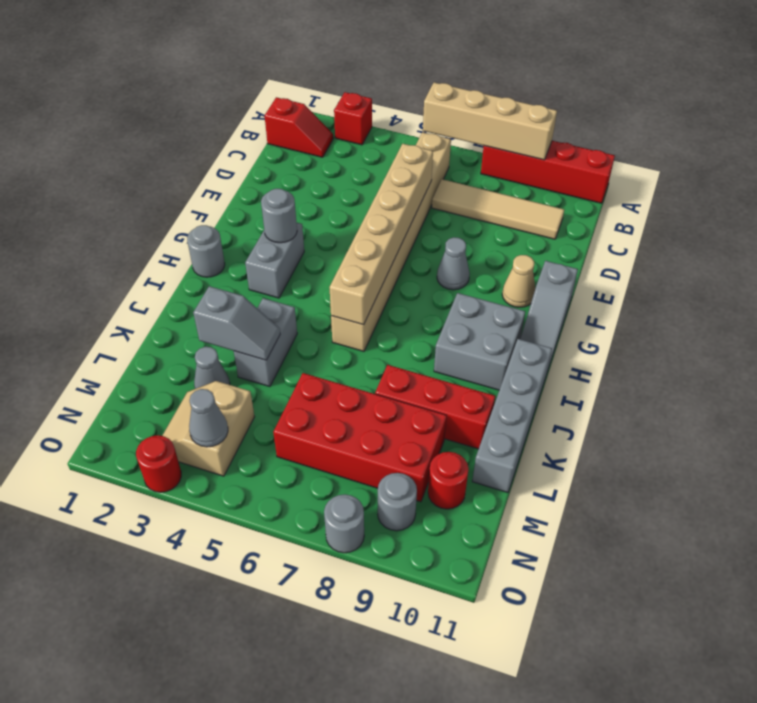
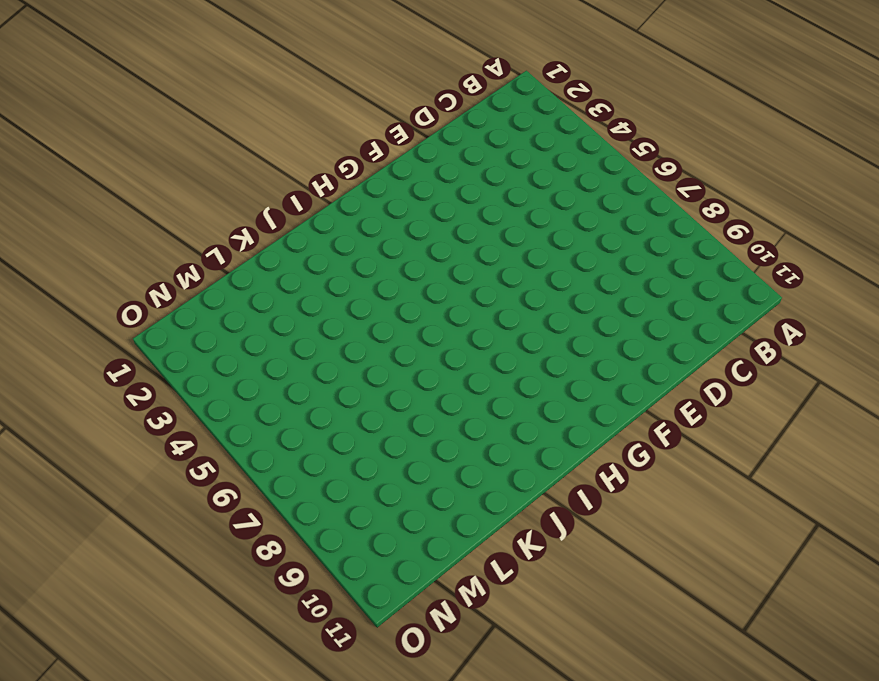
none -> red 1x1 brick [334,92,372,145]
none -> red 1x4 brick [481,141,615,203]
none -> red 1x2 slope [265,97,333,157]

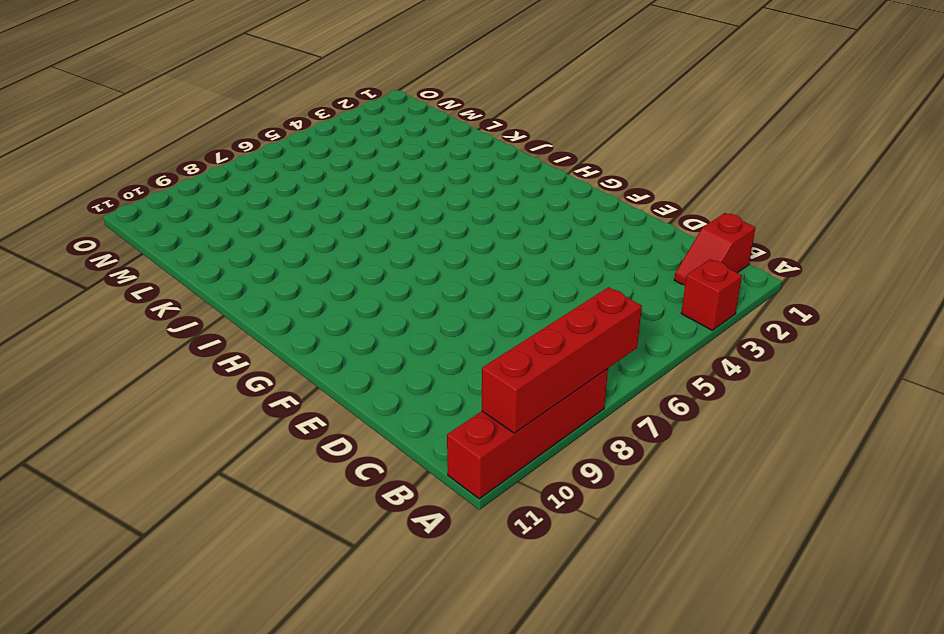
red 1x4 brick [482,287,642,433] -> tan 1x4 brick [423,83,557,160]
none -> tan 1x8 brick [331,132,451,351]
none -> tan 1x4 tile [432,179,564,239]
none -> grey 1x1 cone [437,237,470,290]

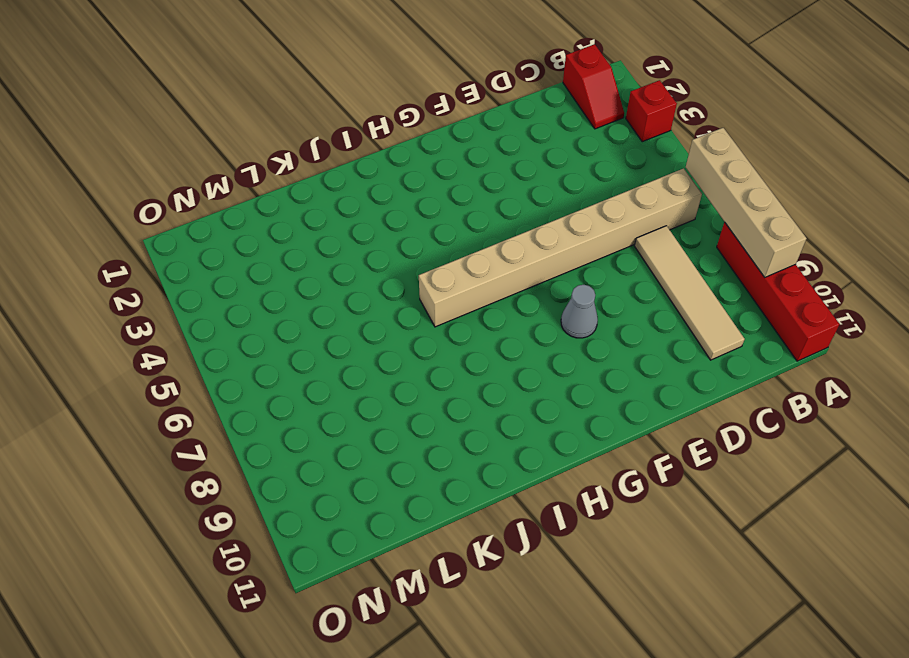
none -> tan 1x1 cone [502,255,535,307]
none -> grey 1x3 slope [520,261,578,371]
none -> grey 1x2 brick [245,222,304,298]

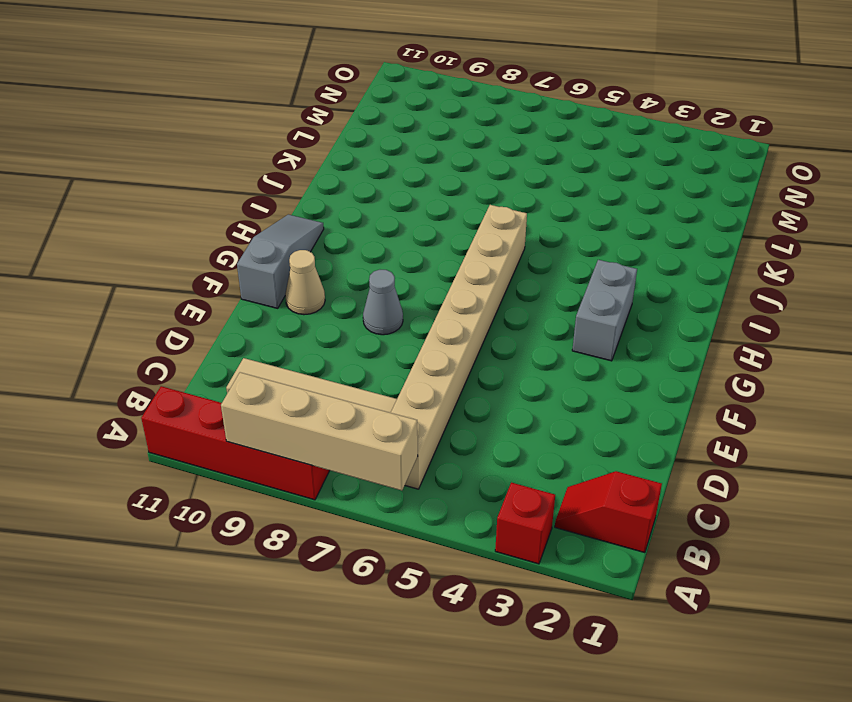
none -> grey 1x1 round brick [187,225,225,277]
none -> grey 2x2 brick [434,293,525,390]
none -> grey 1x4 brick [472,339,552,493]

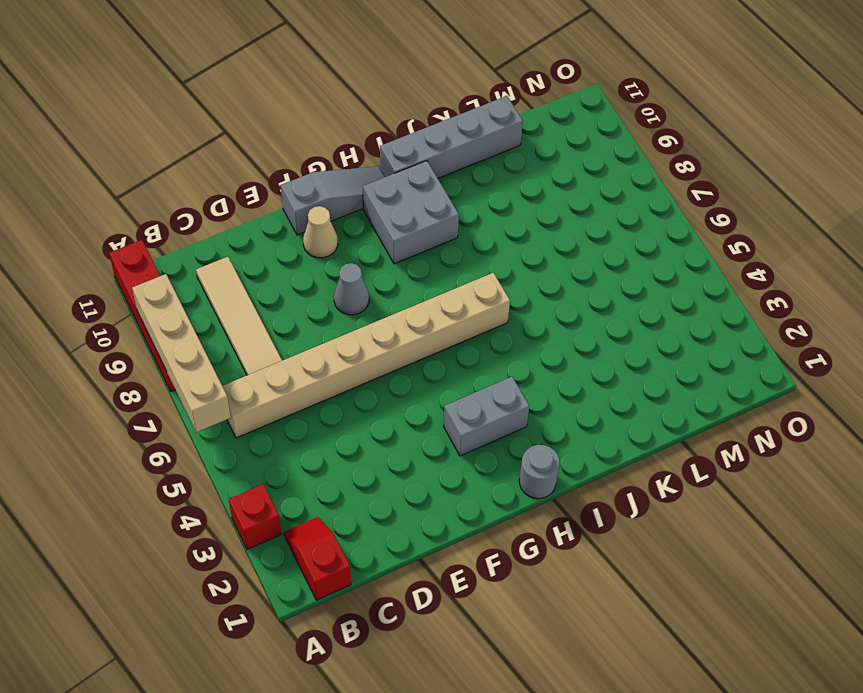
none -> grey 1x2 brick [234,298,297,387]
none -> red 1x3 brick [375,365,495,449]
none -> grey 1x1 cone [194,347,230,389]

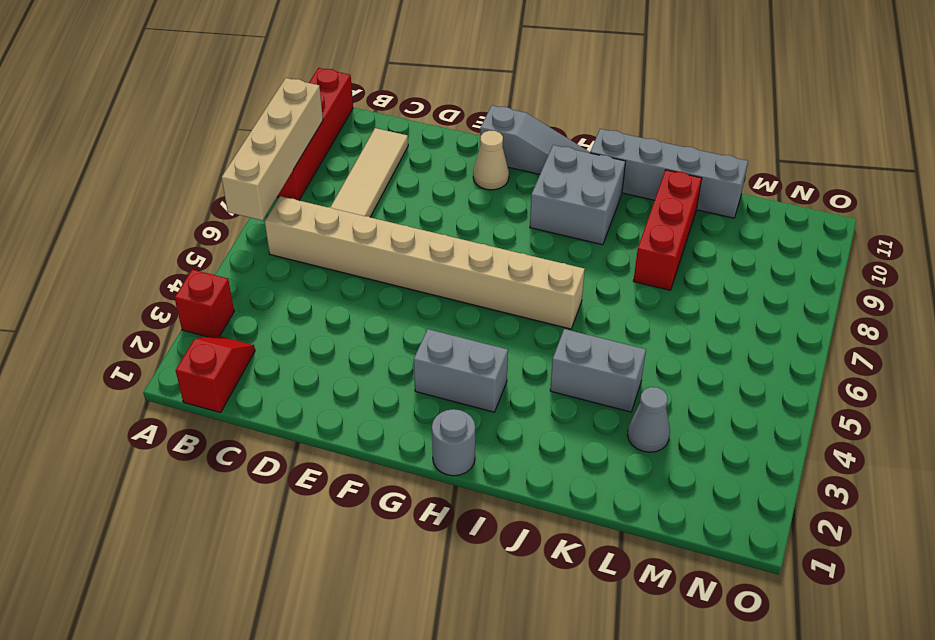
none -> grey 1x1 cone [437,237,470,290]
none -> red 2x4 brick [273,373,447,502]
none -> tan 2x2 slope [162,381,255,476]

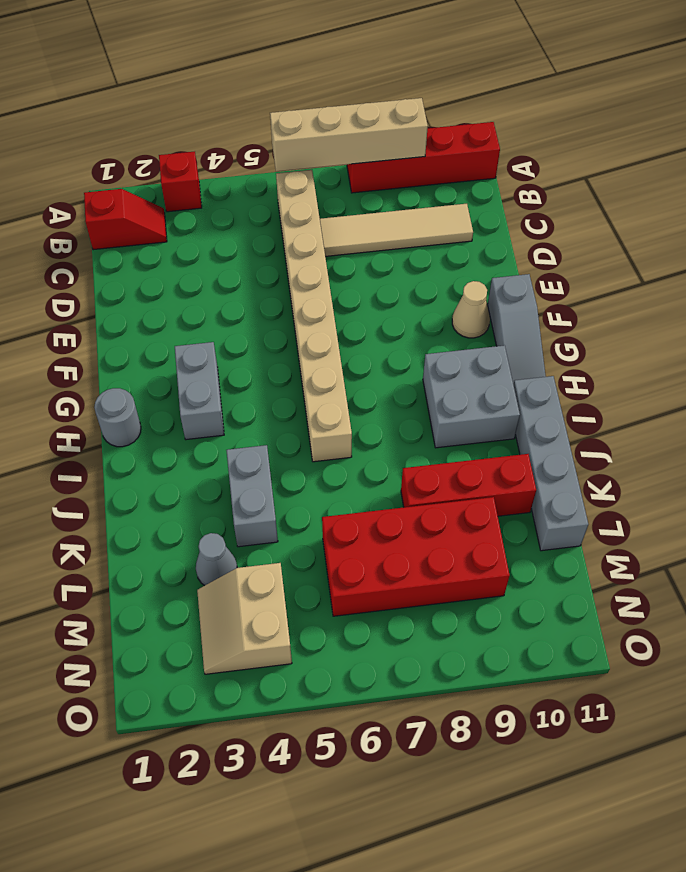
none -> grey 1x1 cone [437,237,470,290]
none -> red 1x1 round brick [428,452,469,509]
none -> grey 1x1 round brick [378,473,417,531]

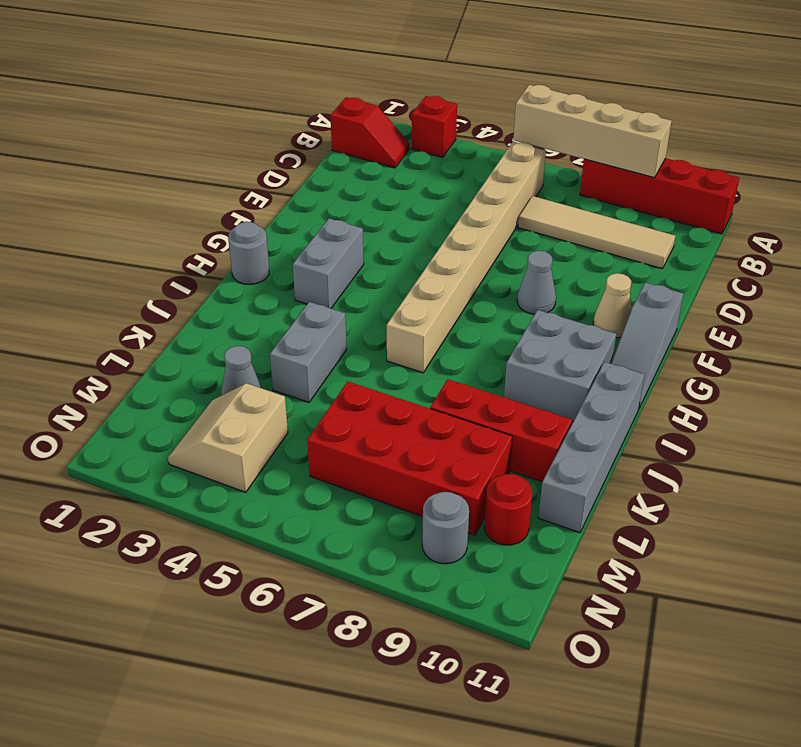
none -> red 1x1 round brick [136,435,181,492]
none -> grey 1x1 round brick [324,494,364,553]
none -> tan 1x6 brick [329,143,433,325]

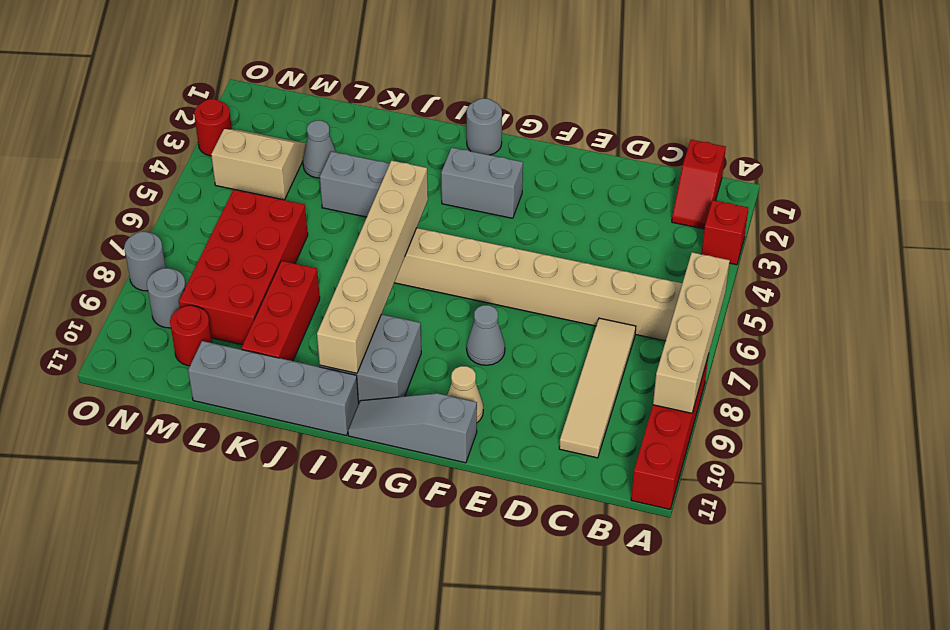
tan 1x6 brick [317,161,428,373] -> tan 1x6 brick turned to [329,143,433,325]
none -> grey 1x1 round brick [261,189,297,243]
none -> grey 1x2 slope [193,286,280,360]
none -> grey 1x1 cone [189,389,228,447]

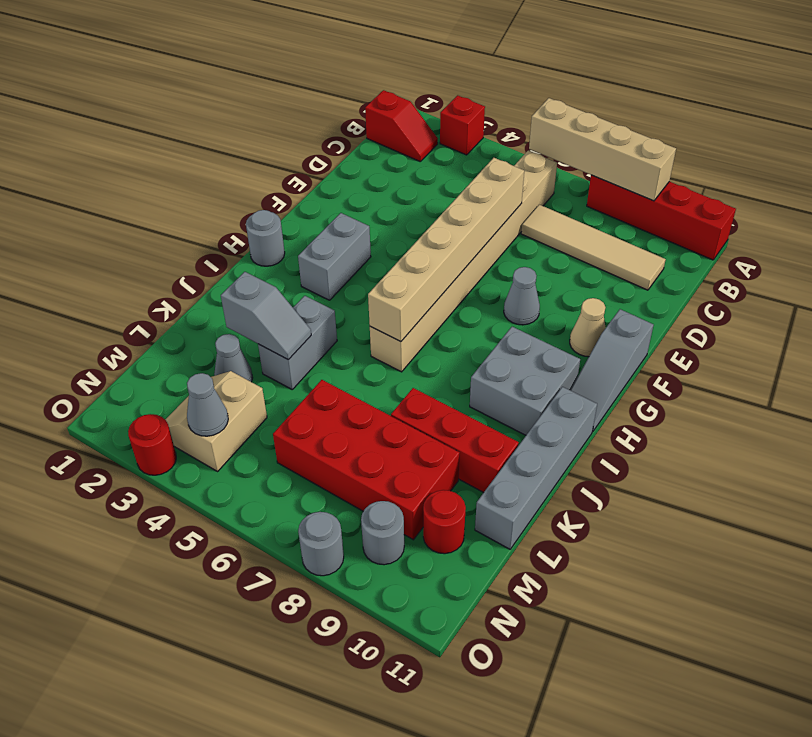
none -> grey 1x1 round brick [261,189,297,243]

